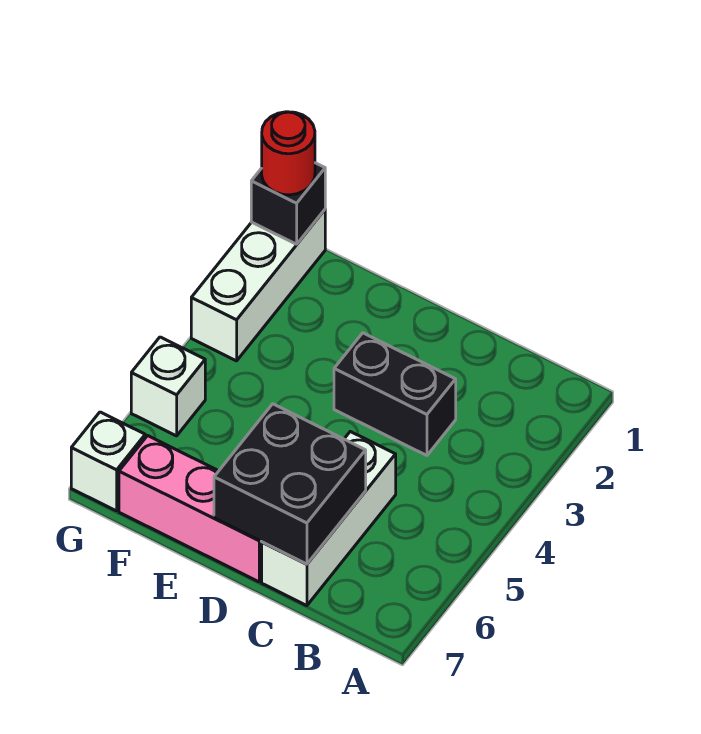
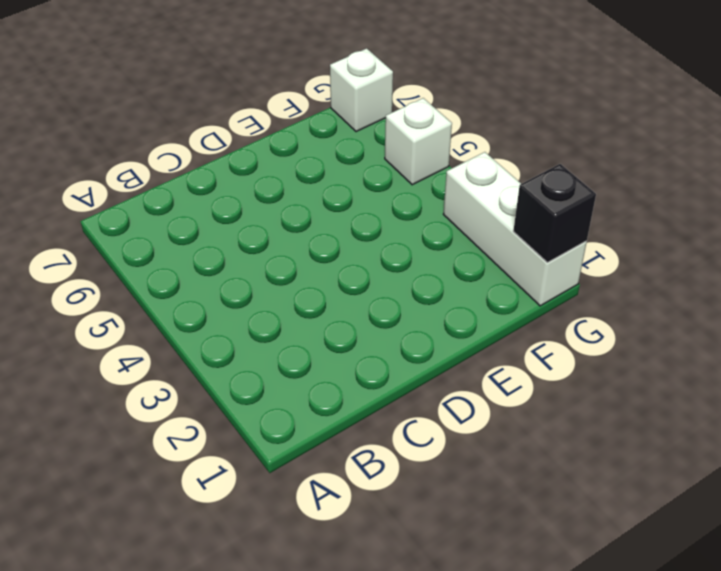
none -> black 1x2 brick [334,333,456,455]
none -> white 1x3 brick [262,432,396,606]

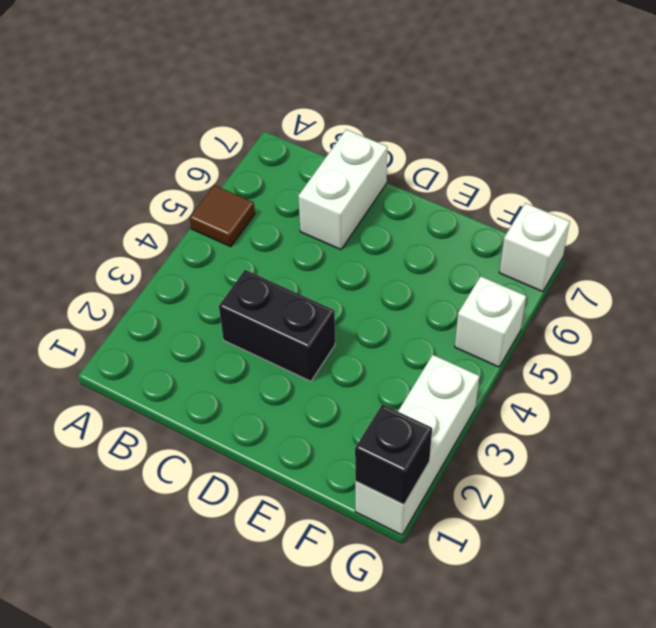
brown 1x1 tile [190,185,255,247] -> none
white 1x2 brick [298,129,387,250] -> white 1x3 brick [262,432,396,606]
none -> pink 1x3 brick [119,436,262,582]
none -> black 2x2 brick [214,404,366,564]

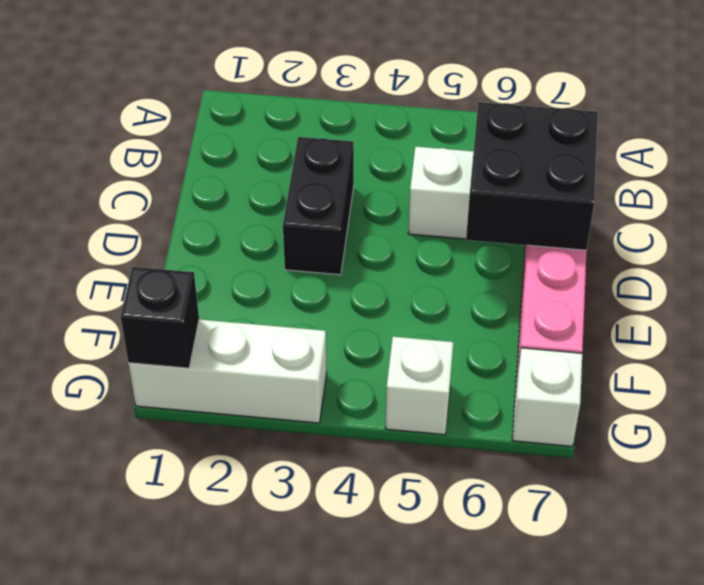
none -> red 1x1 round brick [262,112,315,195]

